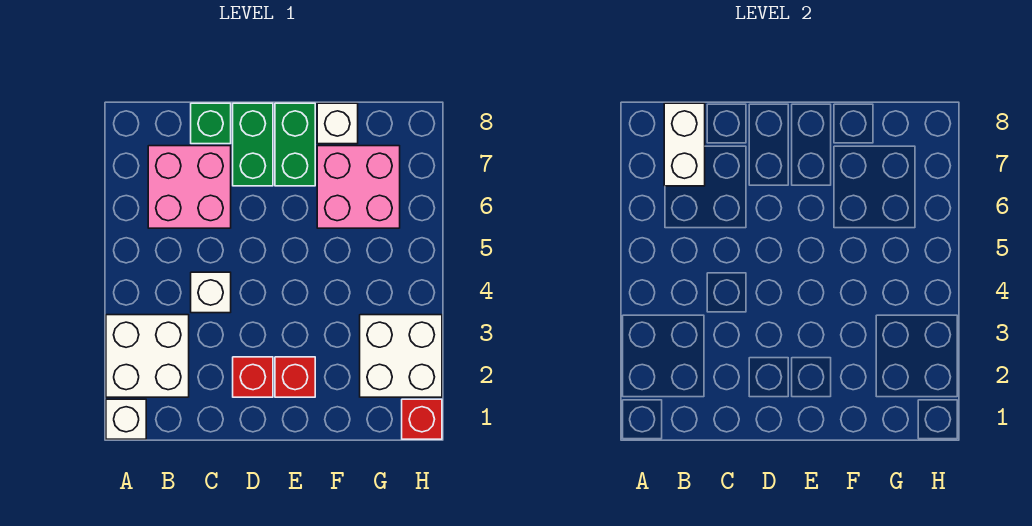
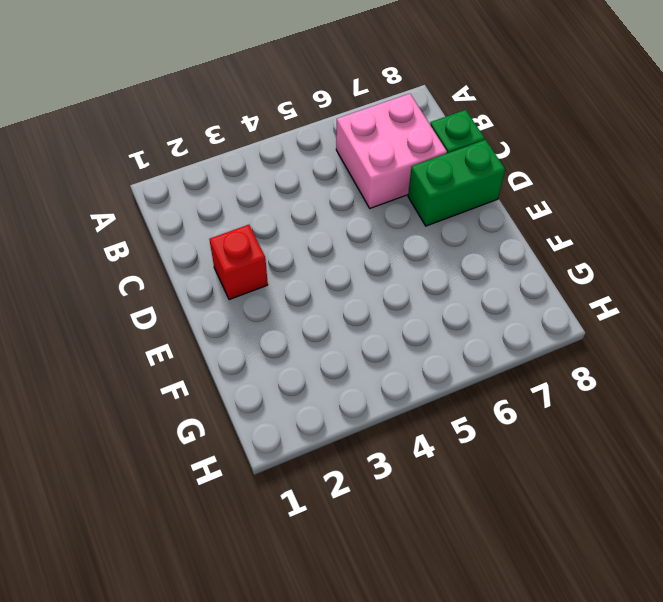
none -> white 1x1 brick [106,399,146,439]
none -> white 2x2 brick [106,315,189,397]
none -> white 1x1 brick [191,272,231,313]

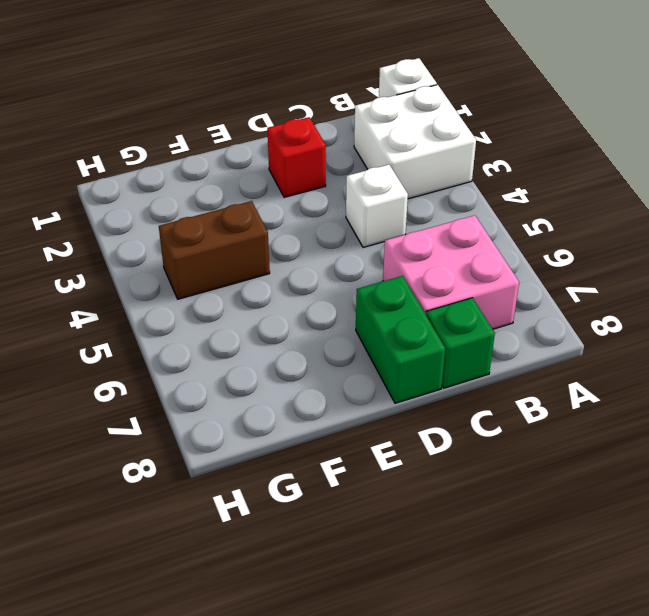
brown 1x2 brick [159,201,270,299] -> none
none -> red 1x1 brick [275,357,315,397]
none -> green 1x2 brick [275,103,315,186]
none -> pink 2x2 brick [317,146,400,228]

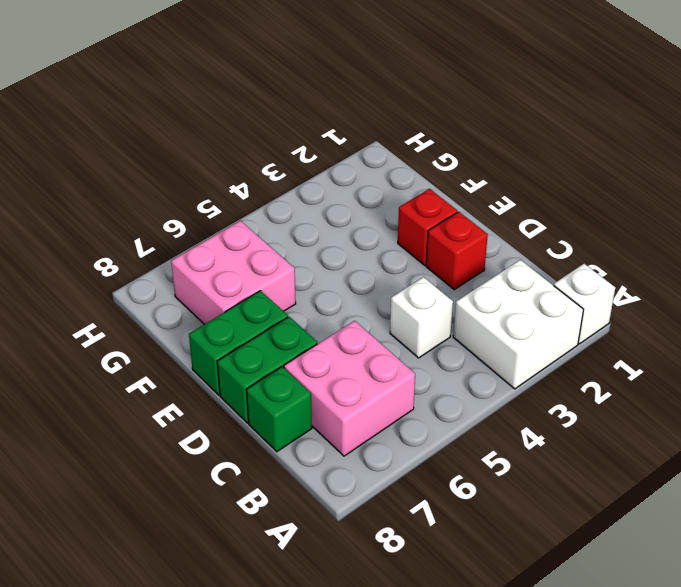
none -> white 1x1 brick [317,103,358,144]
none -> white 2x2 brick [360,315,442,397]
none -> red 1x1 brick [402,399,442,439]

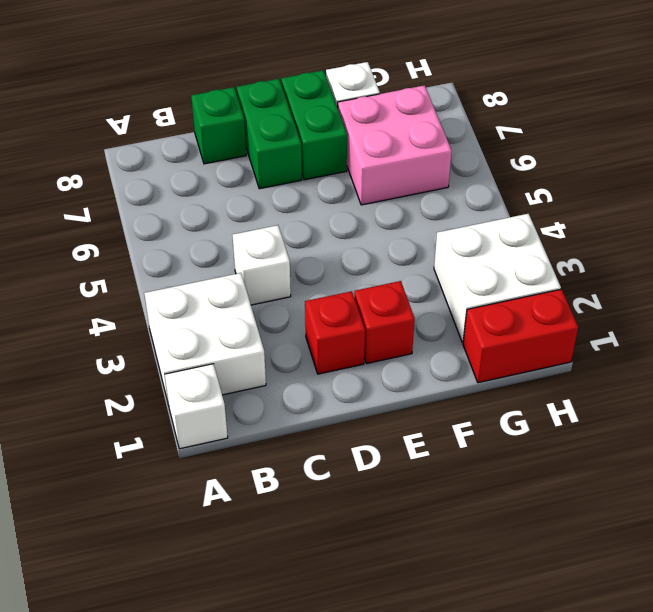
red 1x2 brick [463,289,578,383] -> red 1x1 brick [402,399,442,439]
none -> pink 2x2 brick [148,146,231,228]
none -> white 1x2 brick [664,103,705,186]

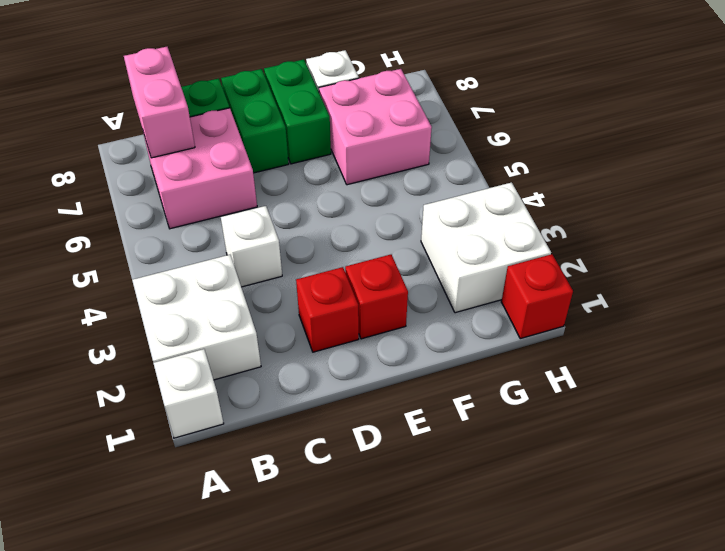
pink 1x2 brick [124,47,195,158] -> white 1x2 brick [664,103,705,186]

